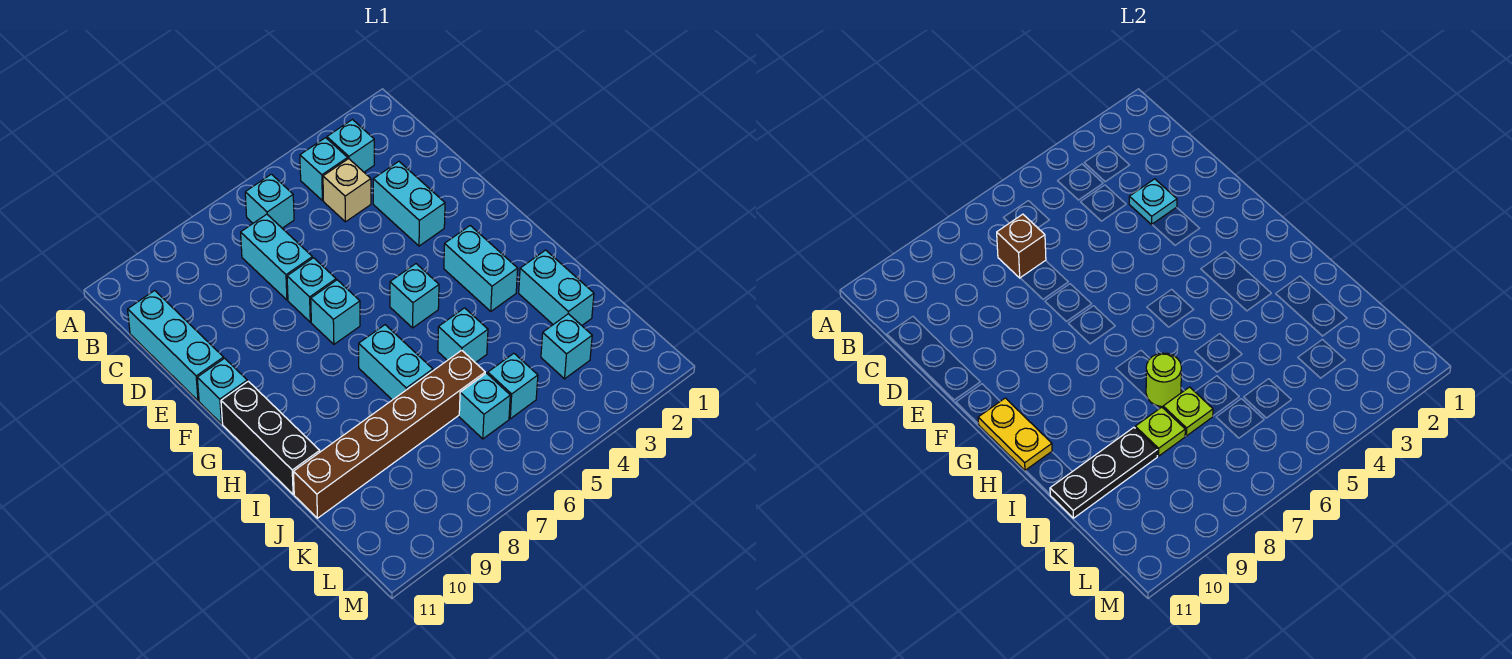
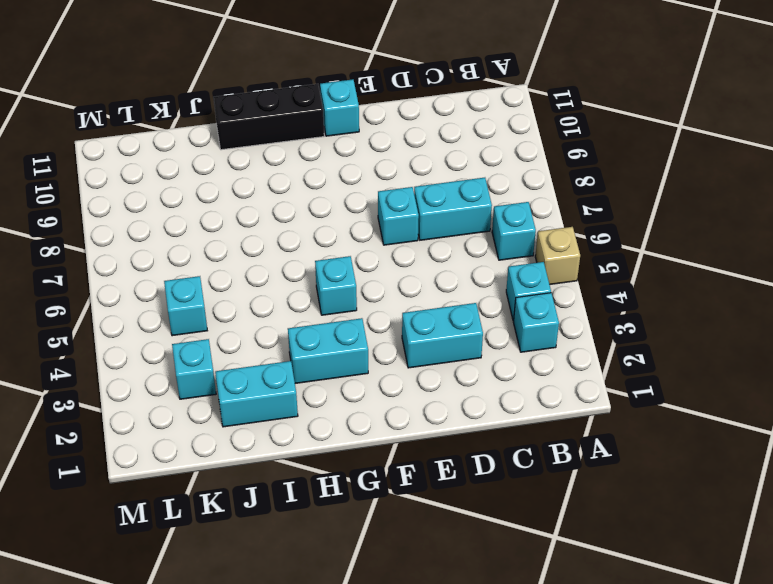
tan 1x1 brick [535,227,580,285] -> tan 1x1 brick moved to [323,159,371,222]
none -> cyan 1x3 brick [128,291,224,401]
none -> cyan 1x1 brick [311,280,360,344]
none -> cyan 1x2 brick [359,325,433,400]

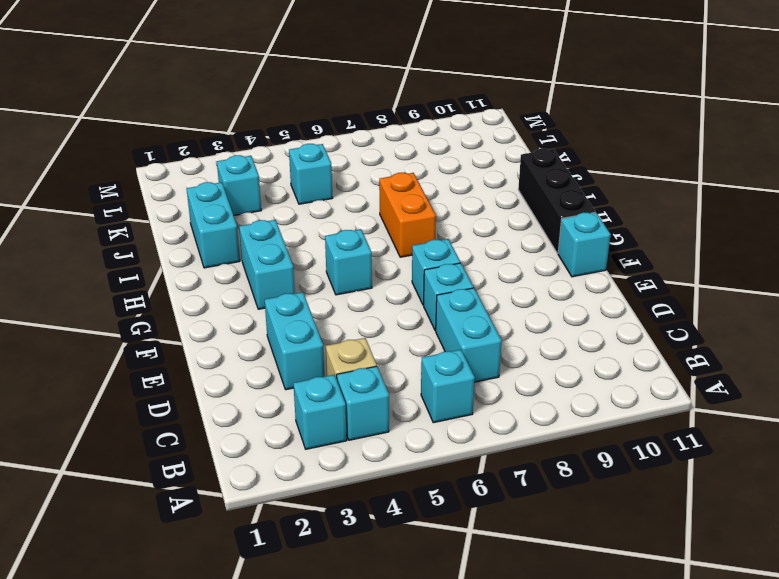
orange 1x2 brick [379,173,436,257] -> cyan 1x2 brick [359,325,433,400]
none -> cyan 1x3 brick [128,291,224,401]
none -> cyan 1x1 brick [438,308,488,363]
none -> brown 1x6 brick [293,350,485,518]

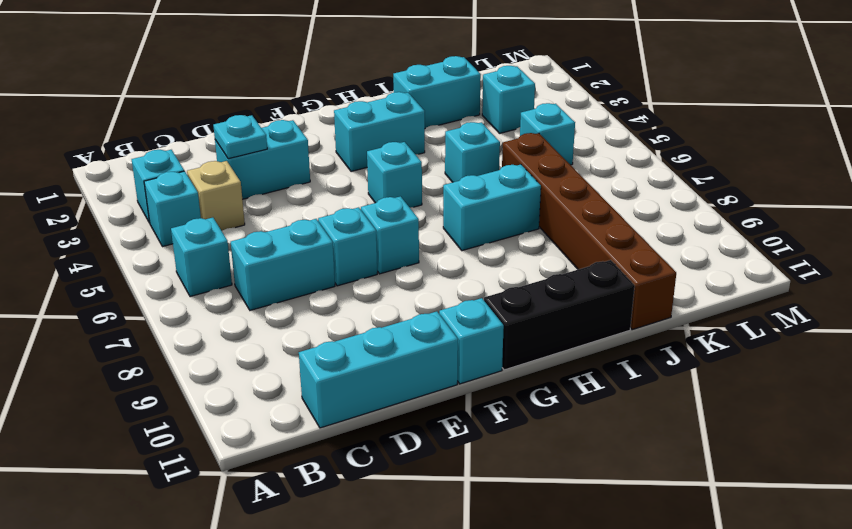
none -> cyan 1x1 brick [459,373,510,439]
none -> brown 1x1 brick [997,214,1046,278]
none -> yellow 1x2 plate [978,398,1052,471]

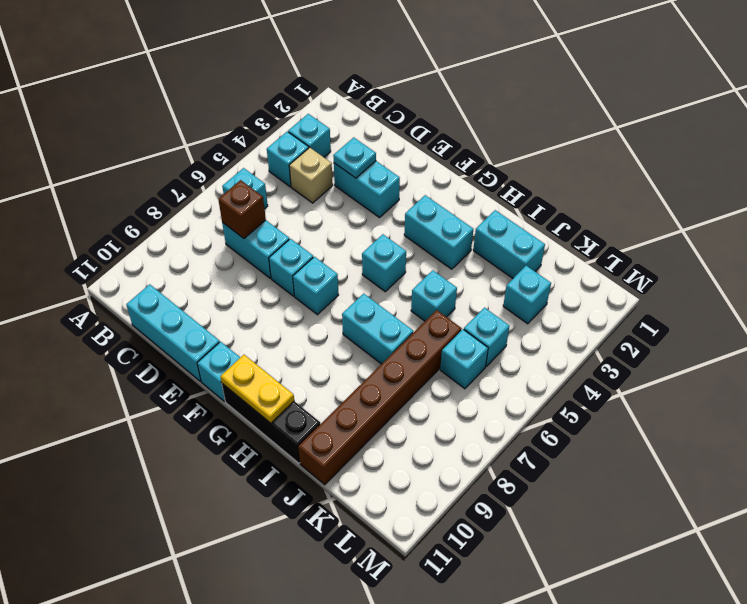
none -> lime 1x1 round brick [1146,353,1181,407]
none -> lime 1x1 plate [1163,387,1213,436]
none -> lime 1x1 plate [1135,407,1185,456]

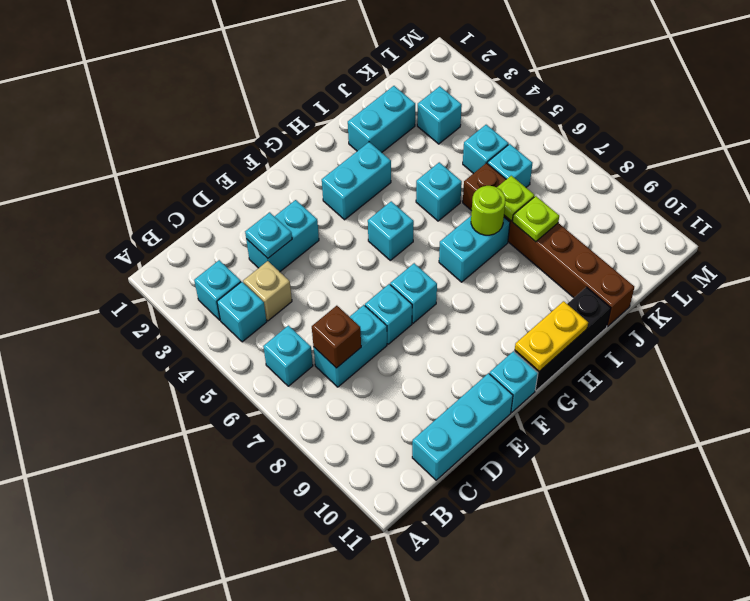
none -> black 1x3 plate [1050,427,1157,518]

